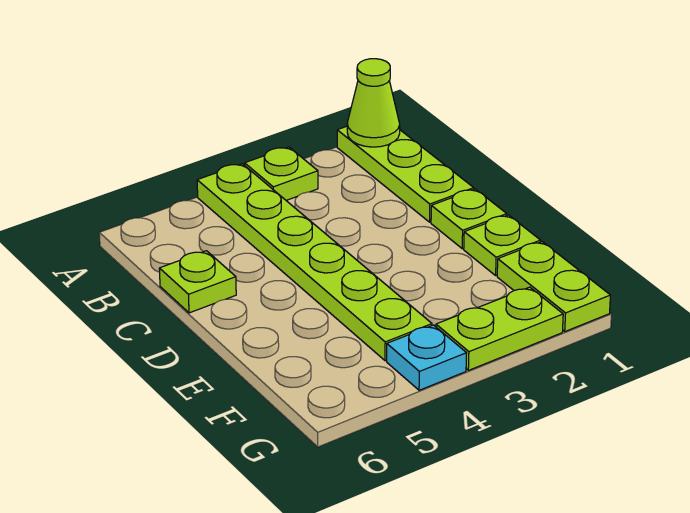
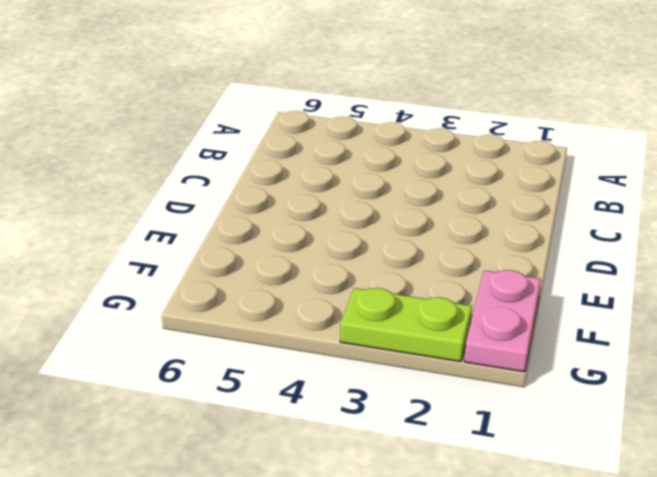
pink 1x2 plate [464,270,541,372] -> lime 1x2 plate [497,242,610,331]
none -> lime 1x3 plate [337,126,474,222]
none -> lime 1x1 plate [245,147,318,200]

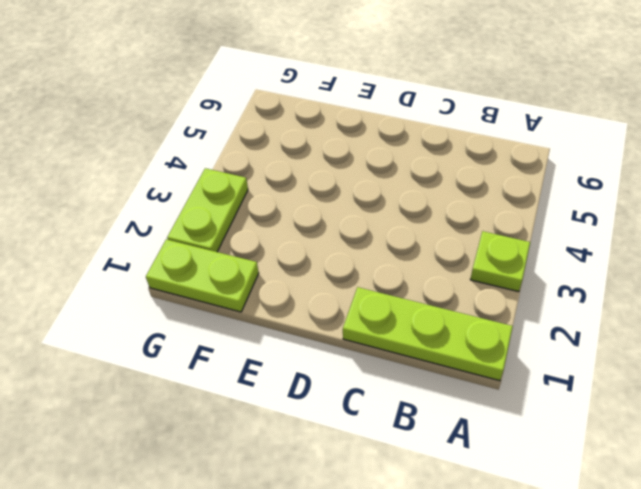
none -> lime 1x6 plate [197,164,432,361]
none -> lime 1x1 plate [159,251,236,313]

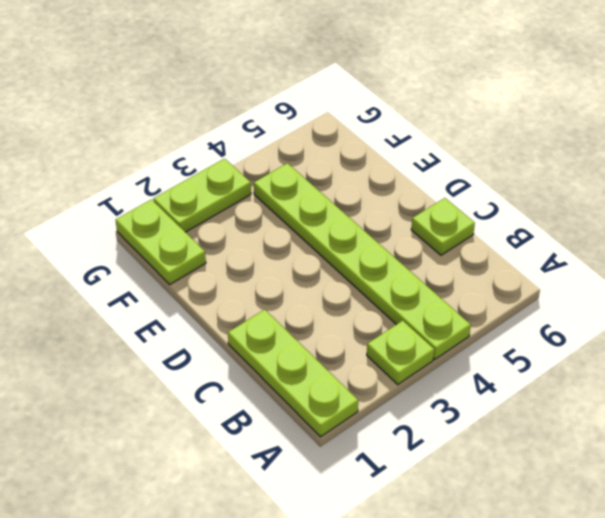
none -> lime 1x1 plate [431,189,507,249]
none -> lime 1x1 plate [464,215,541,275]

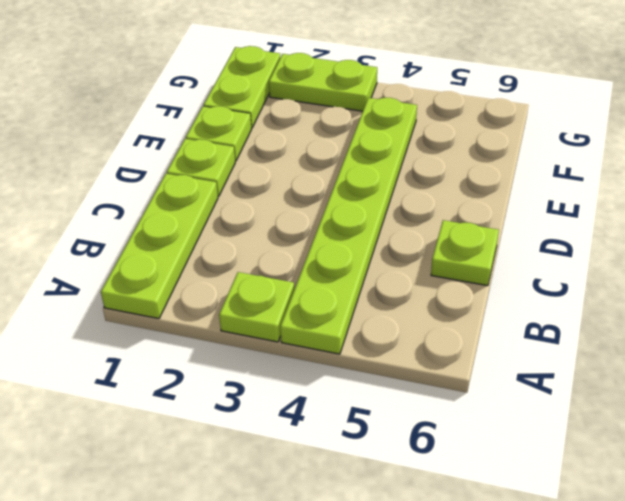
none -> cyan 1x1 plate [387,325,467,390]
none -> lime 1x1 cone [347,59,400,147]

